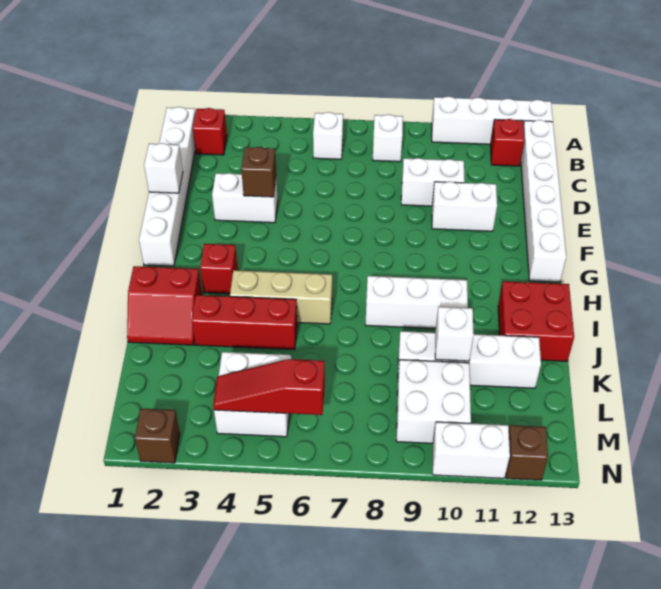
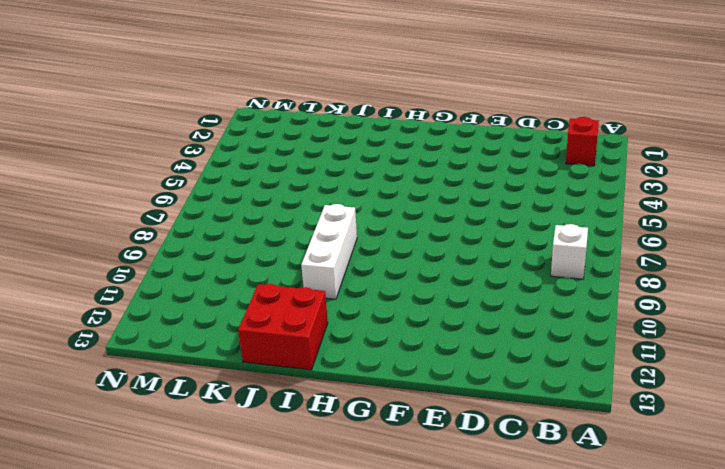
none -> white 1x4 brick [432,96,553,144]
none -> white 1x6 brick [139,107,195,266]
none -> white 1x1 brick [313,112,343,159]

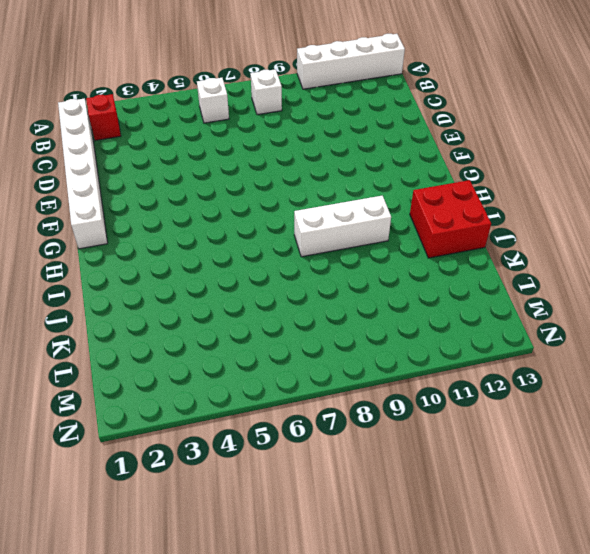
none -> red 1x1 brick [490,119,524,166]
none -> white 1x6 brick [521,120,566,282]
none -> white 1x2 brick [401,158,465,206]

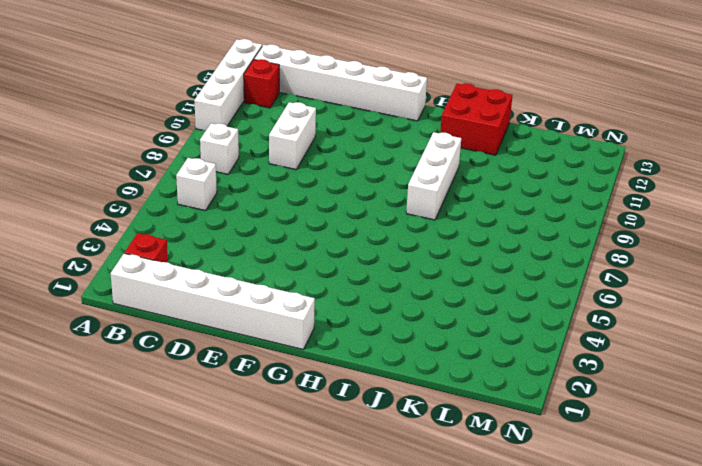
none -> white 1x2 brick [212,173,278,223]
none -> white 1x2 brick [432,182,497,231]
none -> red 1x1 brick [200,244,238,294]

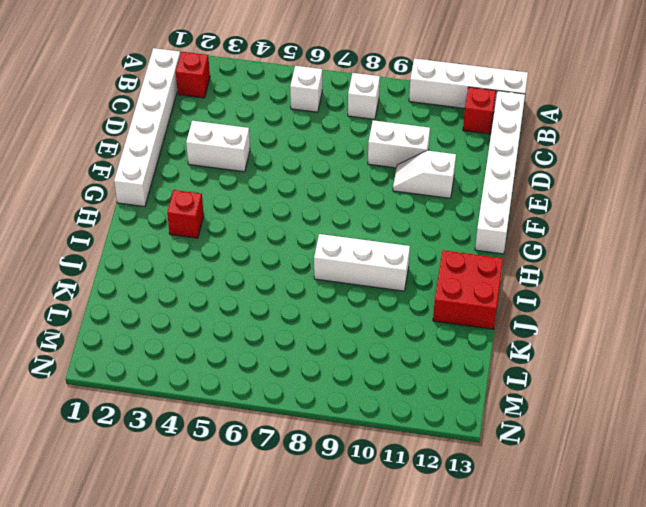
white 1x2 slope [393,151,456,198] -> white 1x2 brick [432,182,497,231]
none -> red 2x2 slope [127,266,202,345]
none -> tan 1x3 brick [230,270,332,324]
none -> red 1x3 brick [192,295,297,350]

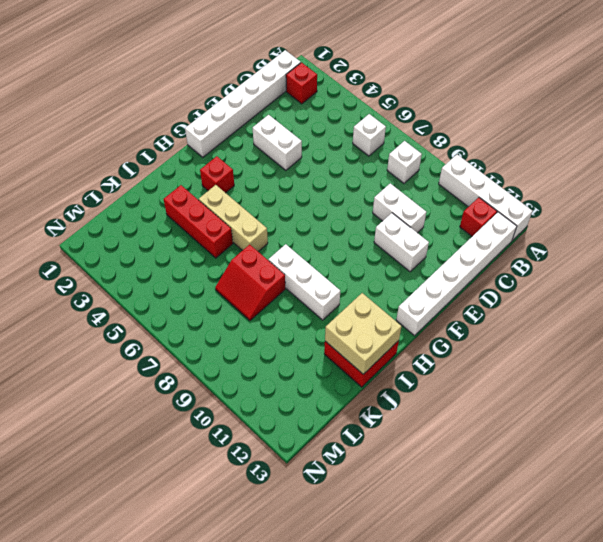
tan 2x2 brick [325,293,402,374] -> none
red 2x2 slope [215,245,285,321] -> red 2x2 slope moved to [127,266,202,345]
none -> white 1x4 brick [398,331,541,388]
none -> white 2x2 brick [214,352,291,437]
none -> white 2x2 brick [396,360,471,443]

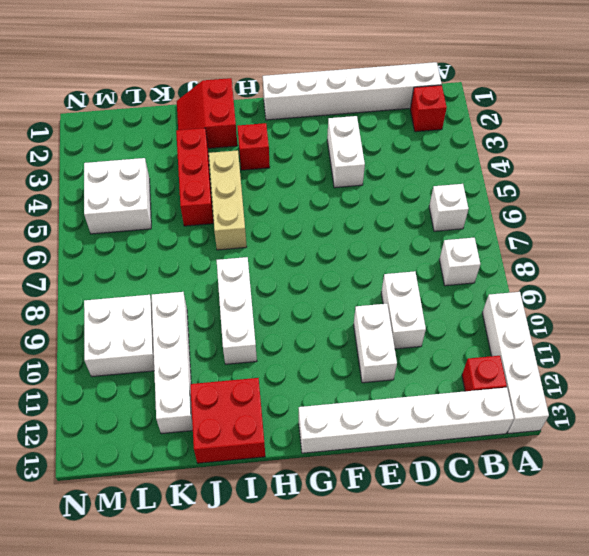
none -> brown 1x1 brick [135,409,180,463]
none -> white 1x2 brick [433,422,510,478]
none -> brown 1x1 brick [506,425,548,480]

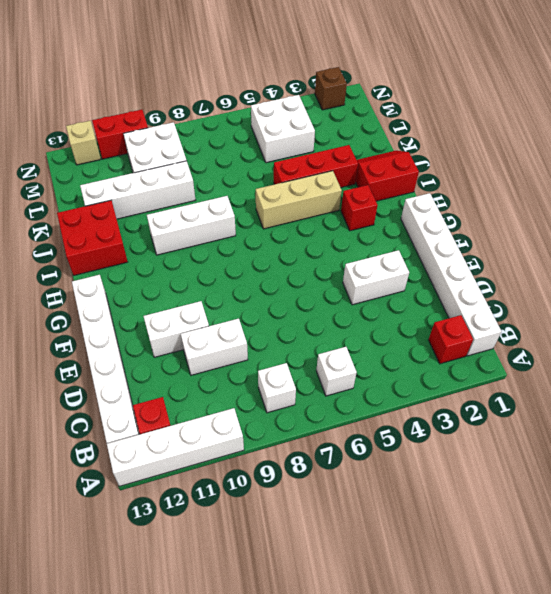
red 1x2 brick [92,110,148,159] -> white 1x2 brick [433,422,510,478]
tan 1x1 brick [66,121,101,165] -> brown 1x1 brick [506,425,548,480]
none -> white 1x1 brick [144,143,183,193]
none -> brown 1x1 brick [241,147,276,197]
none -> white 1x1 brick [435,307,474,361]

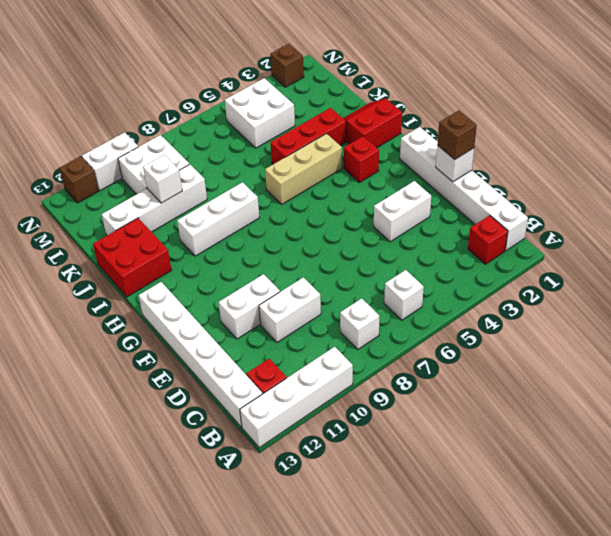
brown 1x1 brick [437,110,477,160] -> brown 1x1 brick moved to [241,147,276,197]
none -> red 1x3 slope [213,359,325,415]

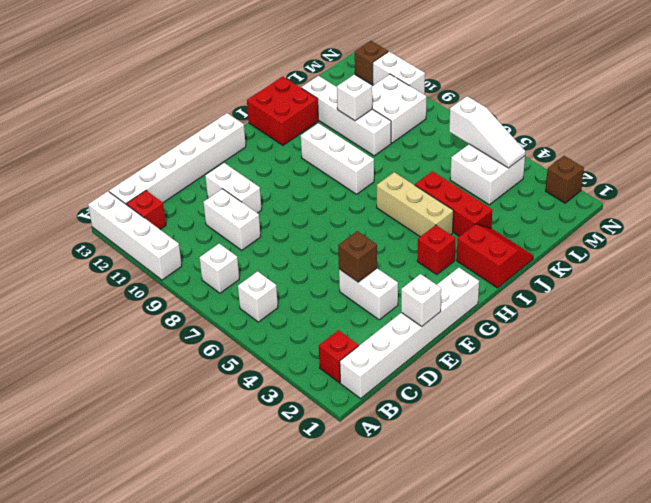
white 1x3 slope [449,96,525,168] -> red 1x3 slope [213,359,325,415]

